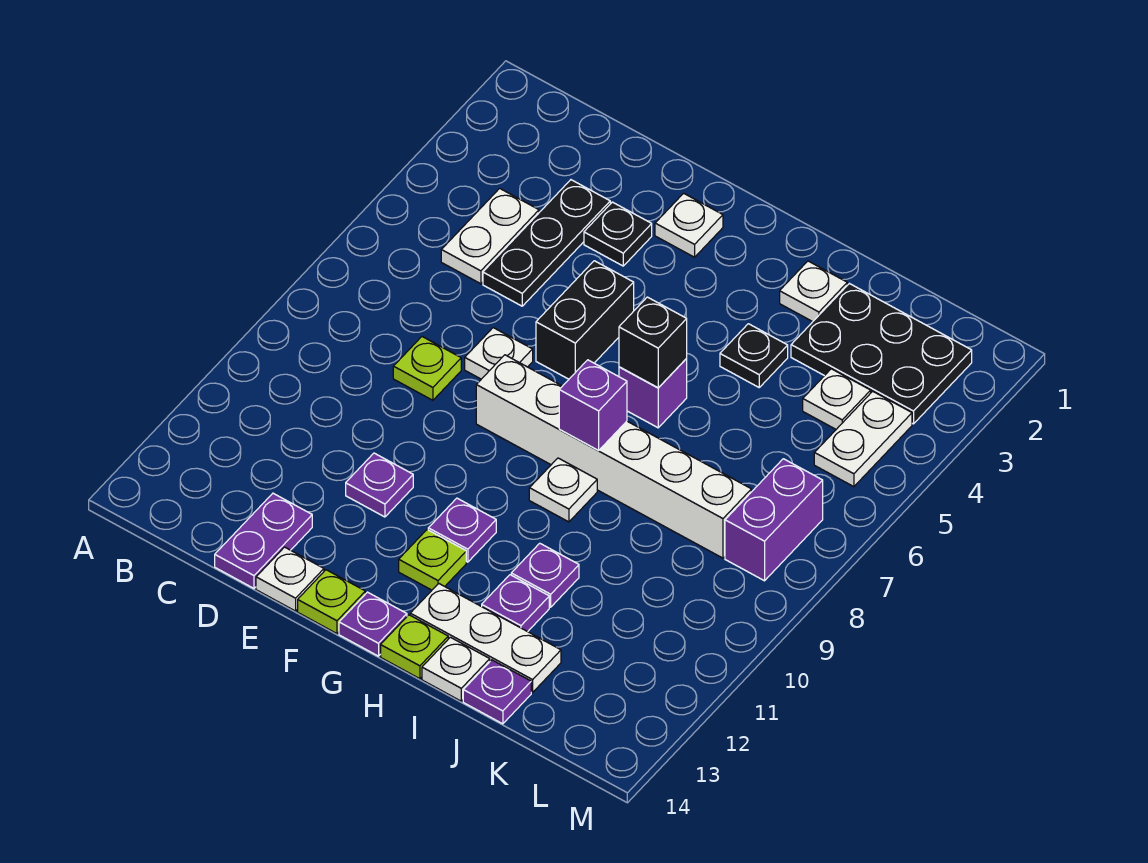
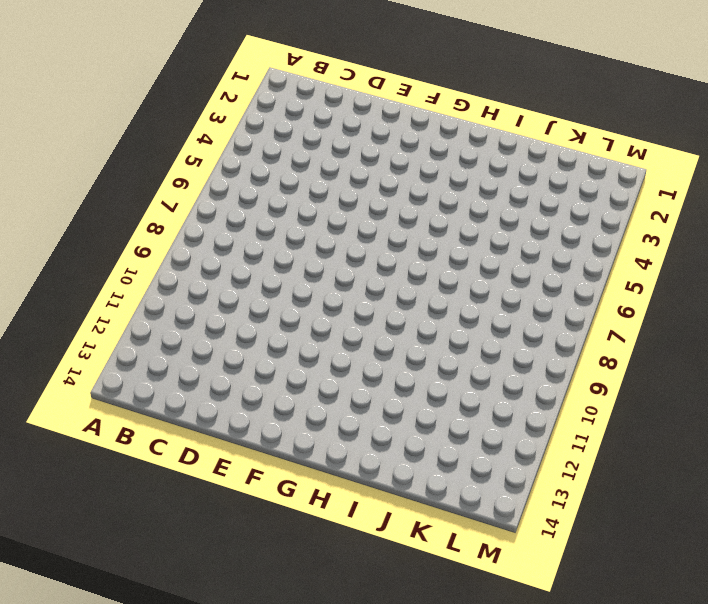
none -> white 1x2 plate [441,188,539,284]
none -> black 1x3 plate [483,180,610,306]
none -> lime 1x1 plate [393,337,461,400]
none -> purple 1x2 plate [215,493,312,588]

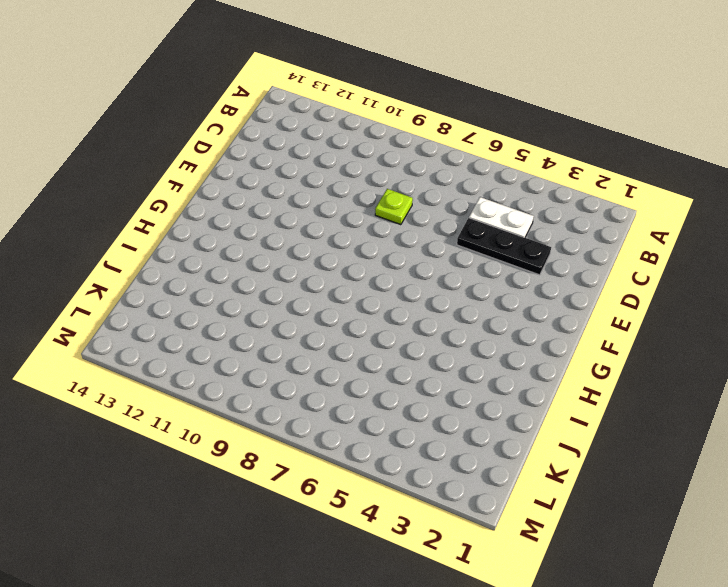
none -> purple 1x2 plate [215,493,312,588]
none -> black 1x1 plate [584,202,652,266]
none -> white 1x1 plate [465,328,533,379]
none -> purple 1x1 plate [346,453,413,517]

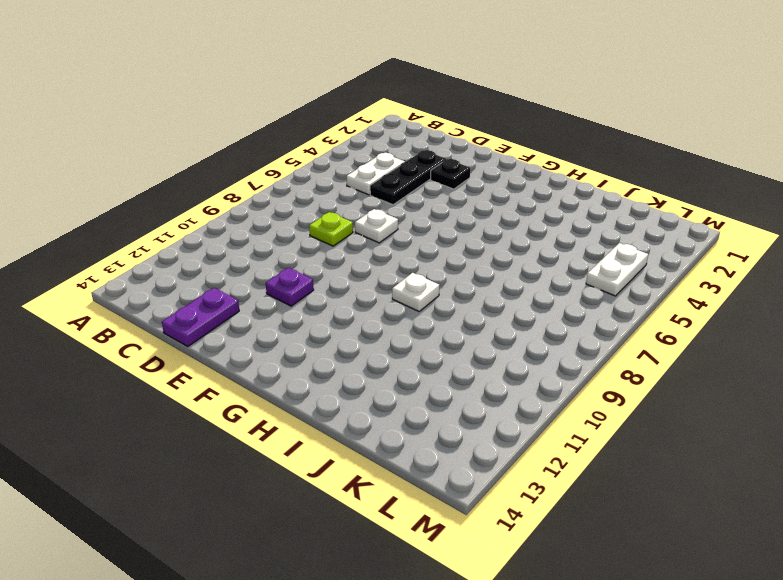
none -> white 1x1 plate [256,547,324,611]
none -> white 1x1 plate [655,193,723,257]
none -> black 1x2 brick [536,261,634,379]
none -> white 1x6 brick [476,355,751,558]

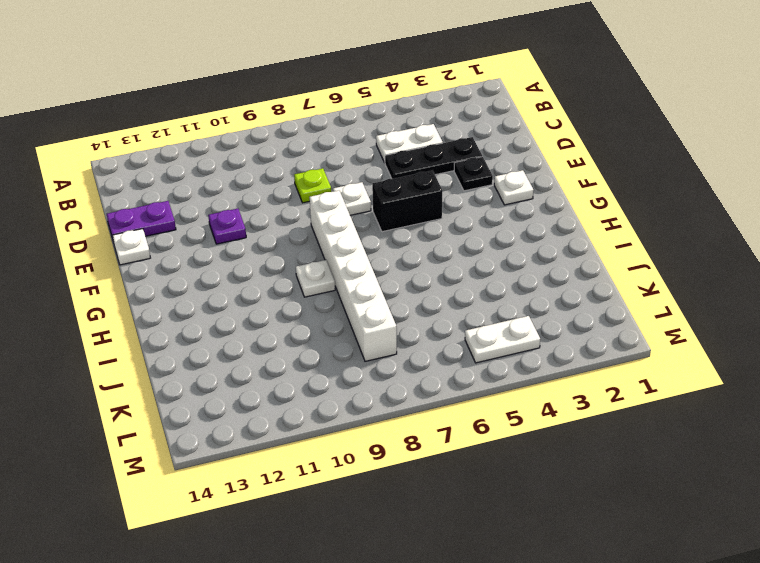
none -> lime 1x1 plate [298,570,365,634]
none -> purple 1x1 plate [428,498,496,562]
none -> lime 1x1 plate [399,530,466,590]
none -> purple 1x1 plate [339,592,407,656]

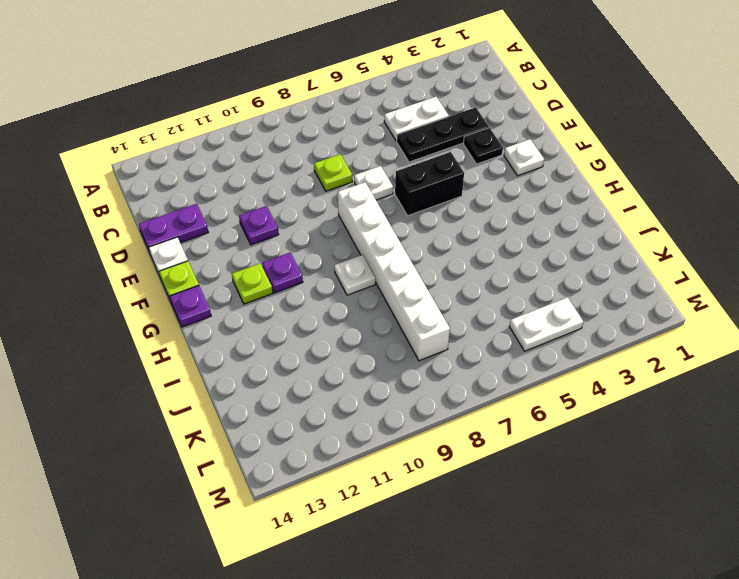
none -> purple 1x1 brick [619,359,687,428]
none -> white 1x3 plate [410,583,561,692]
none -> lime 1x1 plate [381,615,448,679]
none -> white 1x1 plate [780,261,847,322]

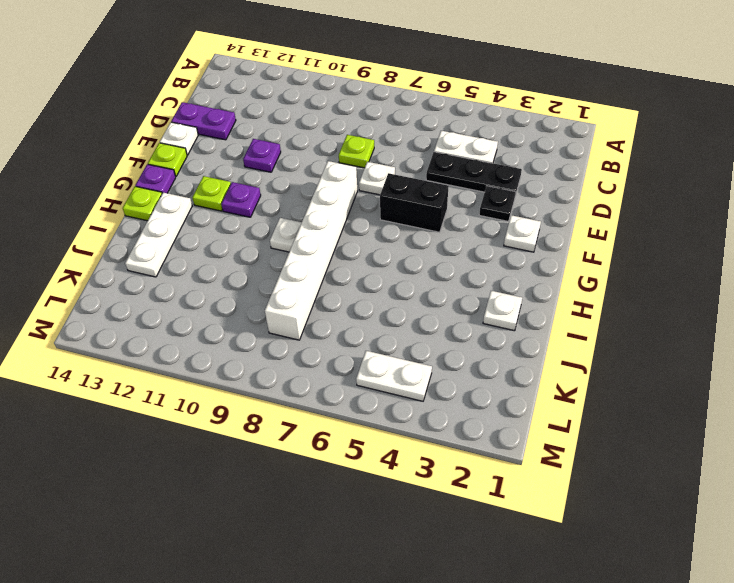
none -> purple 1x1 brick [619,359,687,428]
none -> black 1x1 plate [720,324,788,387]
none -> purple 1x1 plate [511,543,579,607]
none -> purple 1x1 plate [482,575,549,632]

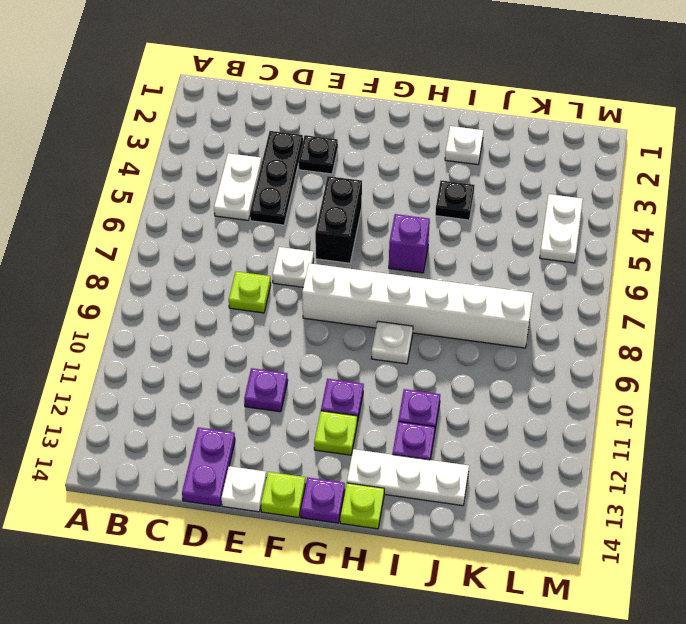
none -> white 1x1 plate [655,193,723,257]
none -> white 1x1 plate [422,637,490,701]
none -> black 2x3 plate [791,284,972,424]
none -> purple 1x1 plate [463,660,531,724]

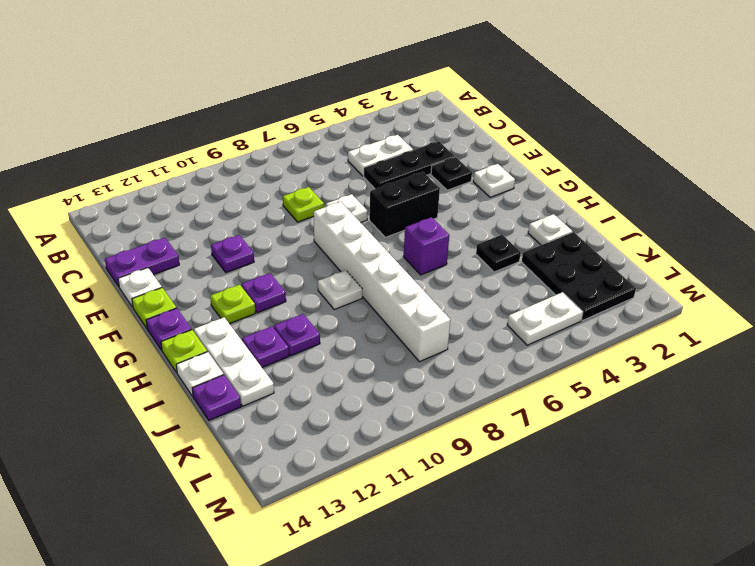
none -> white 1x1 plate [803,369,871,429]
none -> purple 1x2 brick [725,459,823,581]
none -> black 1x1 brick [619,297,687,388]
none -> purple 1x1 brick [559,360,627,451]

